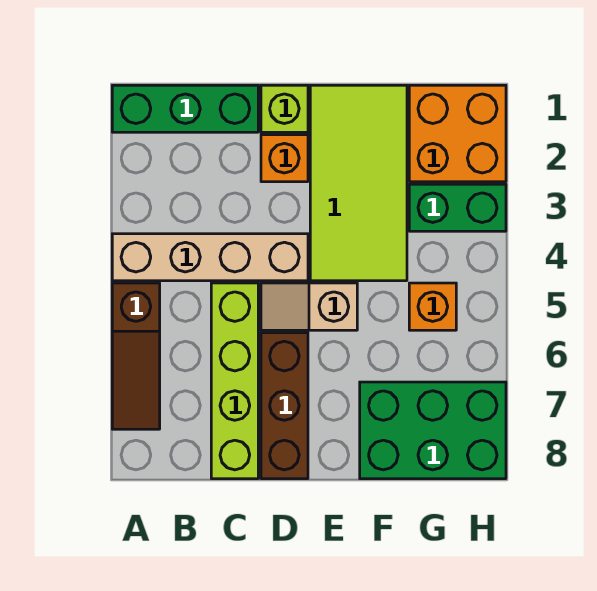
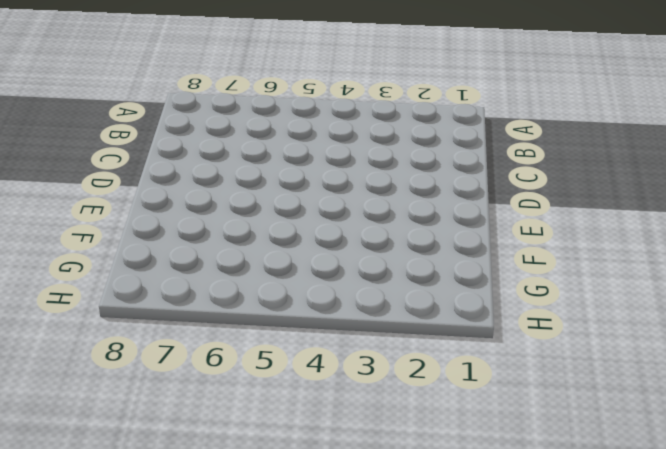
none -> green 1x3 brick [112,85,258,132]
none -> tan 1x4 brick [112,234,308,281]
none -> brown 1x3 slope [112,283,160,429]

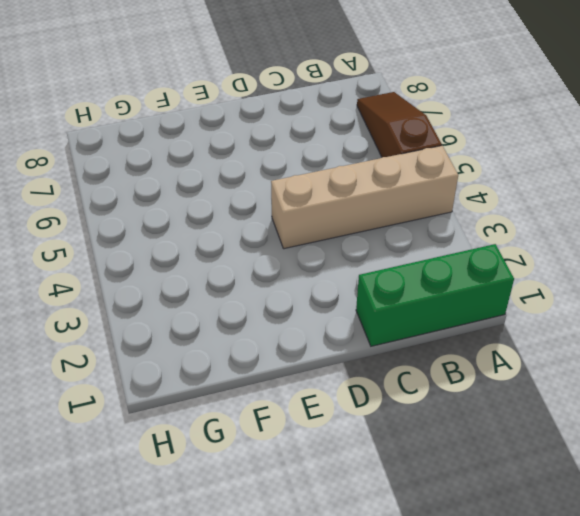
none -> lime 1x4 brick [211,283,258,479]
none -> lime 1x1 brick [261,85,308,132]
none -> orange 1x1 brick [261,135,308,182]

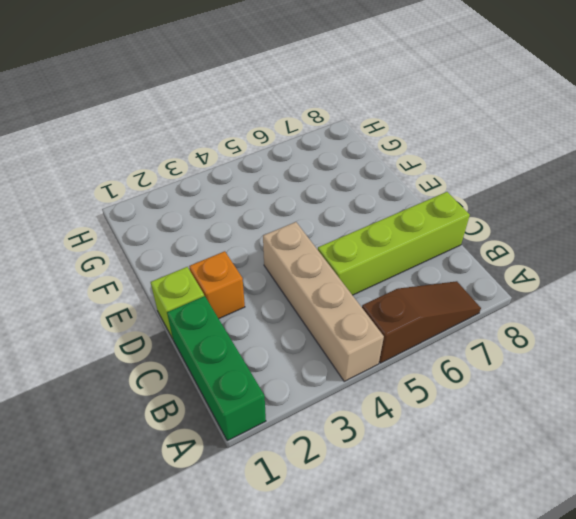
none -> tan 1x2 slope [261,283,357,330]
none -> brown 1x3 brick [261,333,308,479]
none -> lime 2x4 tile [310,85,407,281]

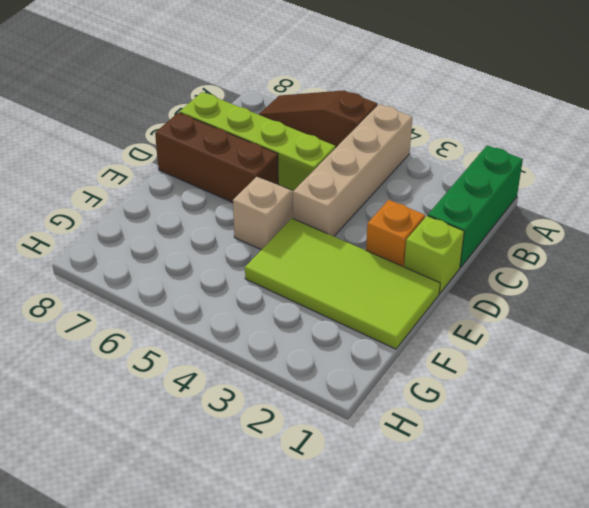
none -> green 2x3 brick [360,382,506,479]
none -> orange 2x2 brick [409,85,506,182]
none -> green 1x2 brick [409,184,506,231]

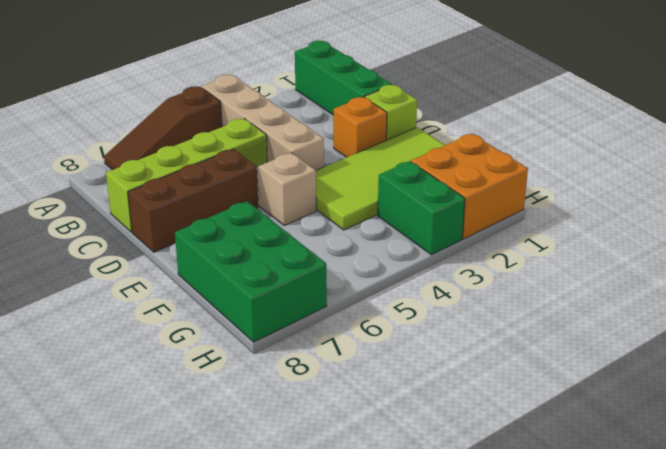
none -> orange 1x1 brick [409,283,456,330]

